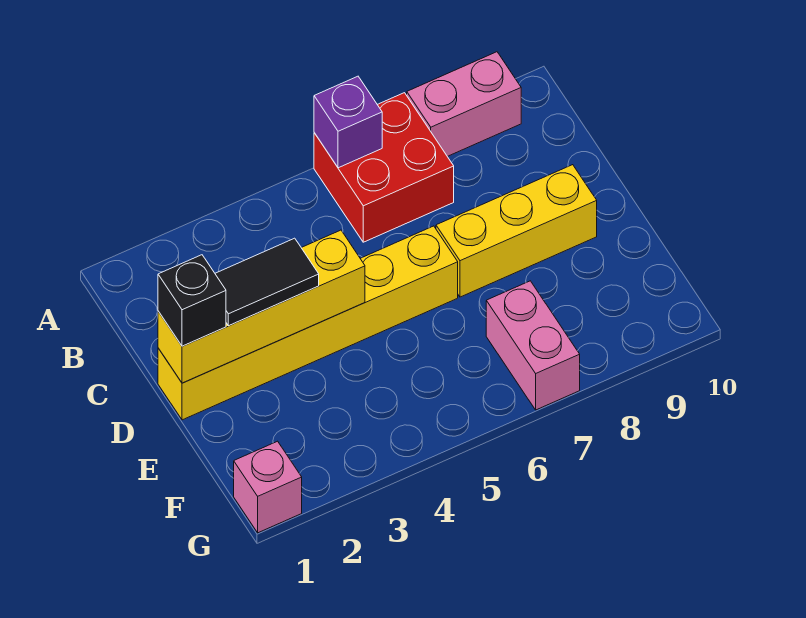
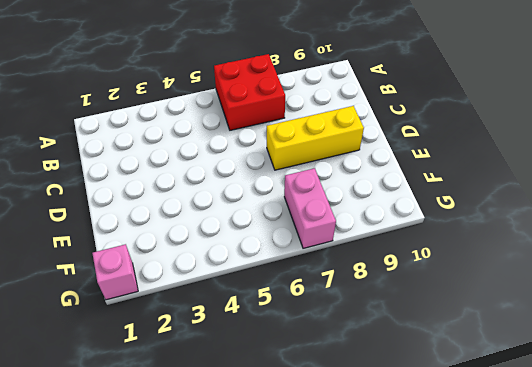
none -> pink 1x2 brick [407,52,521,156]
none -> yellow 1x6 brick [158,226,458,420]

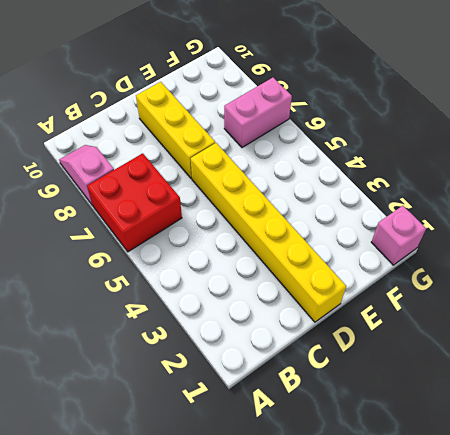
pink 1x2 slope [59,145,114,206] -> pink 1x2 brick [407,52,521,156]
none -> purple 1x1 brick [314,76,382,168]
none -> yellow 1x4 brick [158,230,365,383]

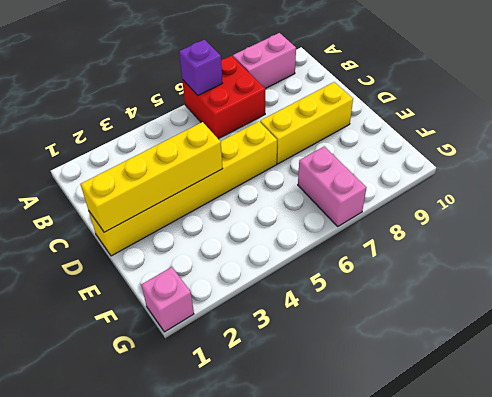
none -> black 1x1 brick [158,255,226,346]
none -> black 1x2 tile [215,238,319,326]

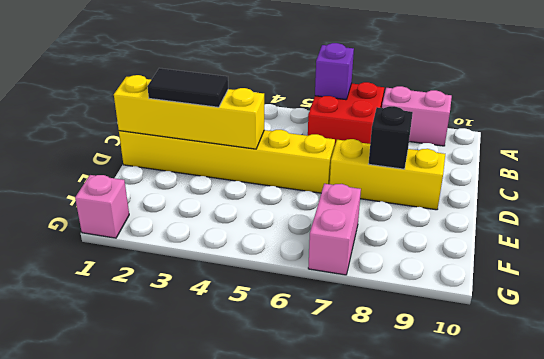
black 1x1 brick [369,106,413,169] -> black 1x1 brick moved to [158,255,226,346]

